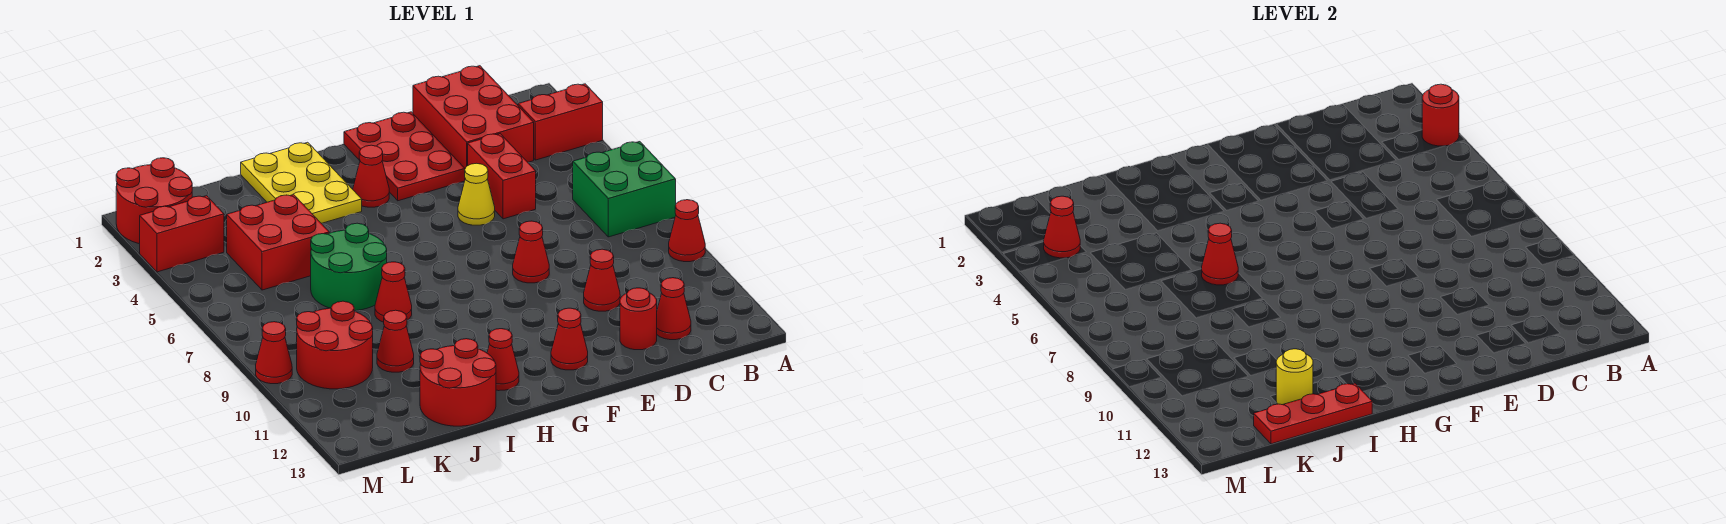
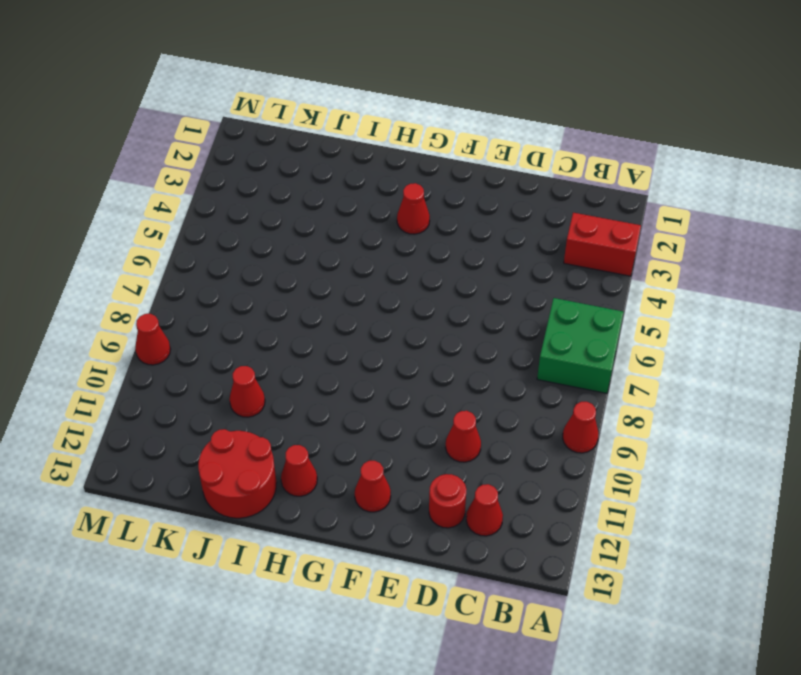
none -> red 2x3 brick [413,66,534,168]
none -> red 1x2 brick [468,134,536,219]
none -> red 2x3 plate [344,112,465,201]

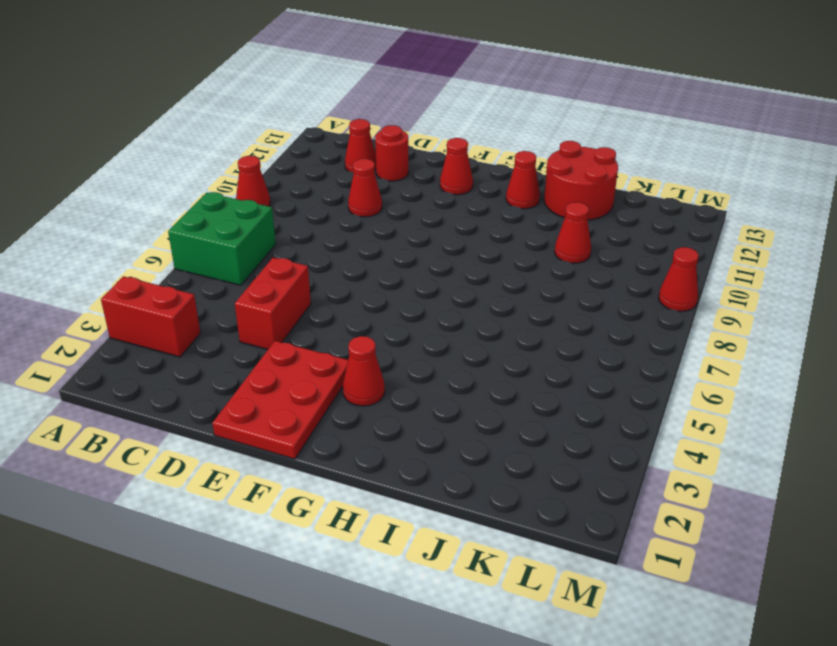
none -> red 2x3 brick [413,66,534,168]
none -> yellow 1x1 cone [458,163,495,225]
none -> red 1x1 cone [513,221,549,283]

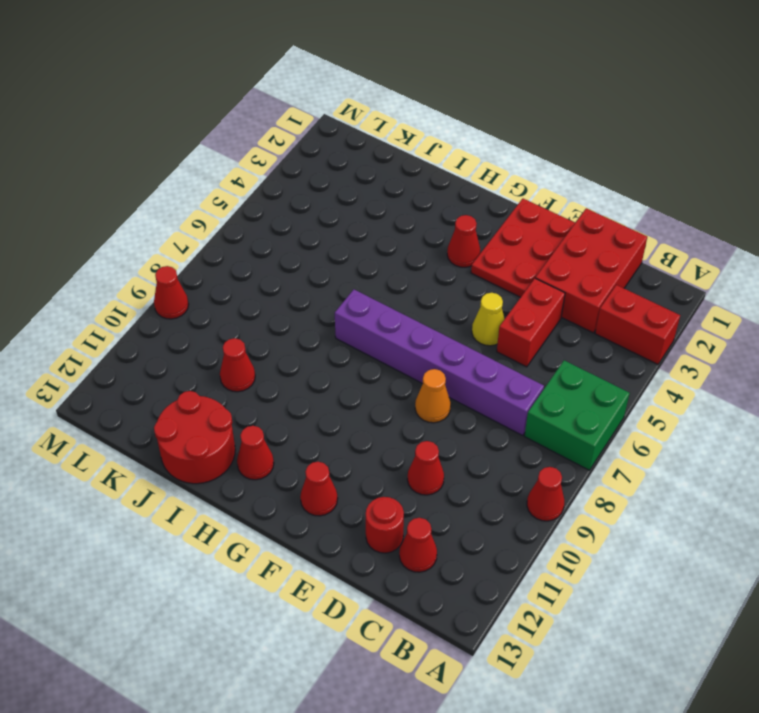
purple 1x6 brick [335,289,544,436] -> none
orange 1x1 cone [415,369,451,423] -> red 1x1 cone [513,221,549,283]
none -> yellow 2x3 plate [241,142,362,223]
none -> green 2x2 round brick [311,223,387,311]
none -> red 1x1 cone [375,262,412,322]

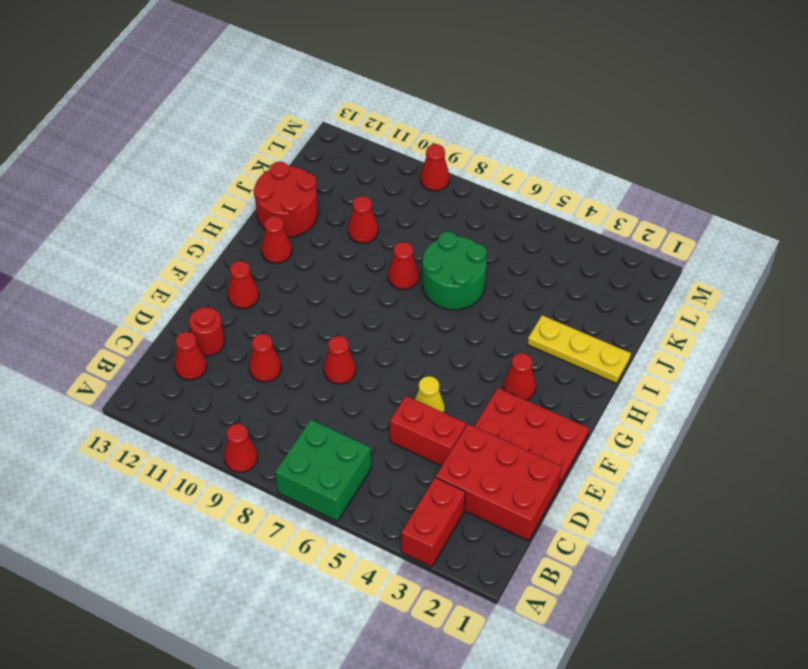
yellow 1x3 plate [527,315,631,383] -> yellow 2x3 plate [241,142,362,223]
none -> red 2x2 brick [227,195,329,290]
none -> red 2x2 round brick [297,301,373,389]
none -> red 2x2 round brick [116,158,192,244]

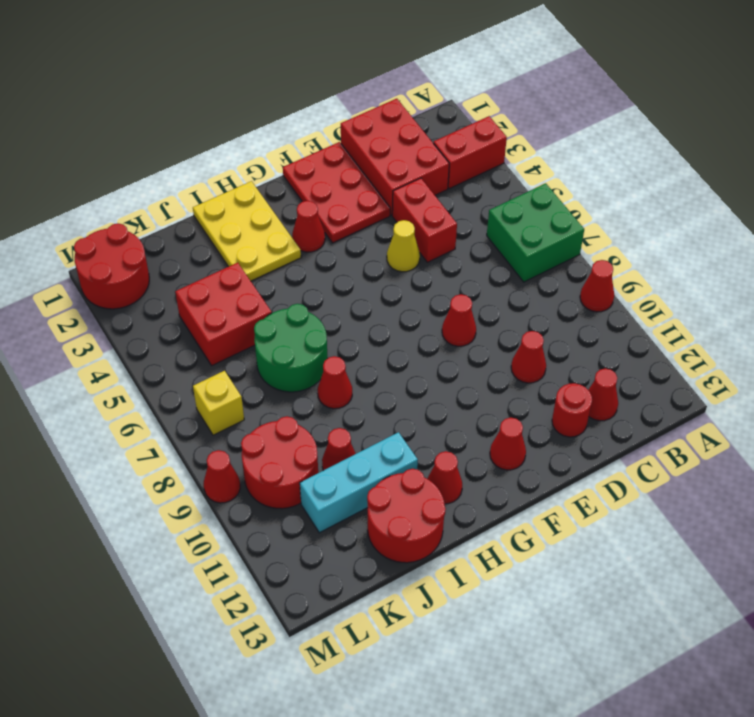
cyan 1x3 brick [300,432,418,533] -> none
yellow 1x1 brick [193,371,244,435] -> none
none -> red 1x2 brick [140,196,224,272]
none -> red 1x1 round brick [1422,84,1459,146]
none -> red 1x1 cone [1202,223,1238,285]

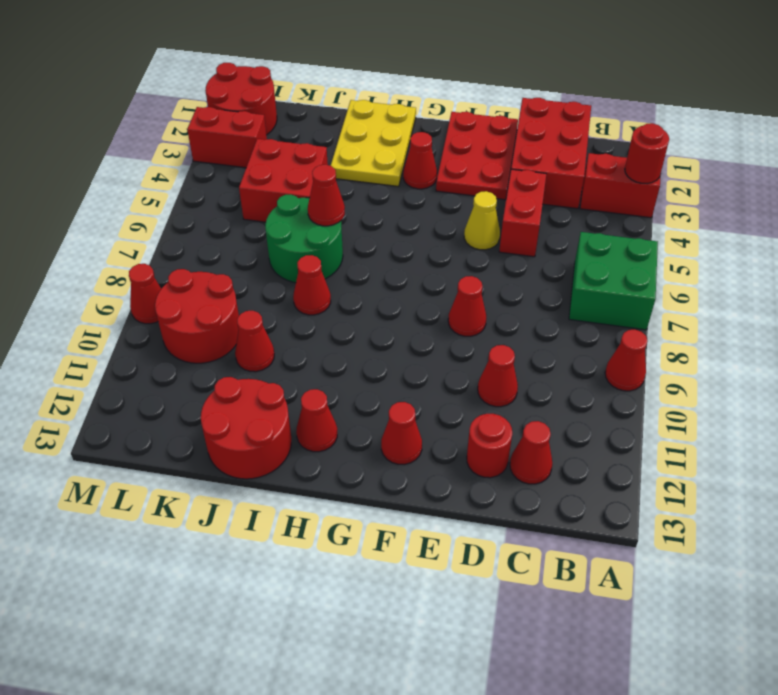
none -> red 1x3 plate [1254,383,1372,444]
none -> yellow 1x1 round brick [1276,349,1313,405]
none -> red 1x1 cone [1044,196,1080,258]

